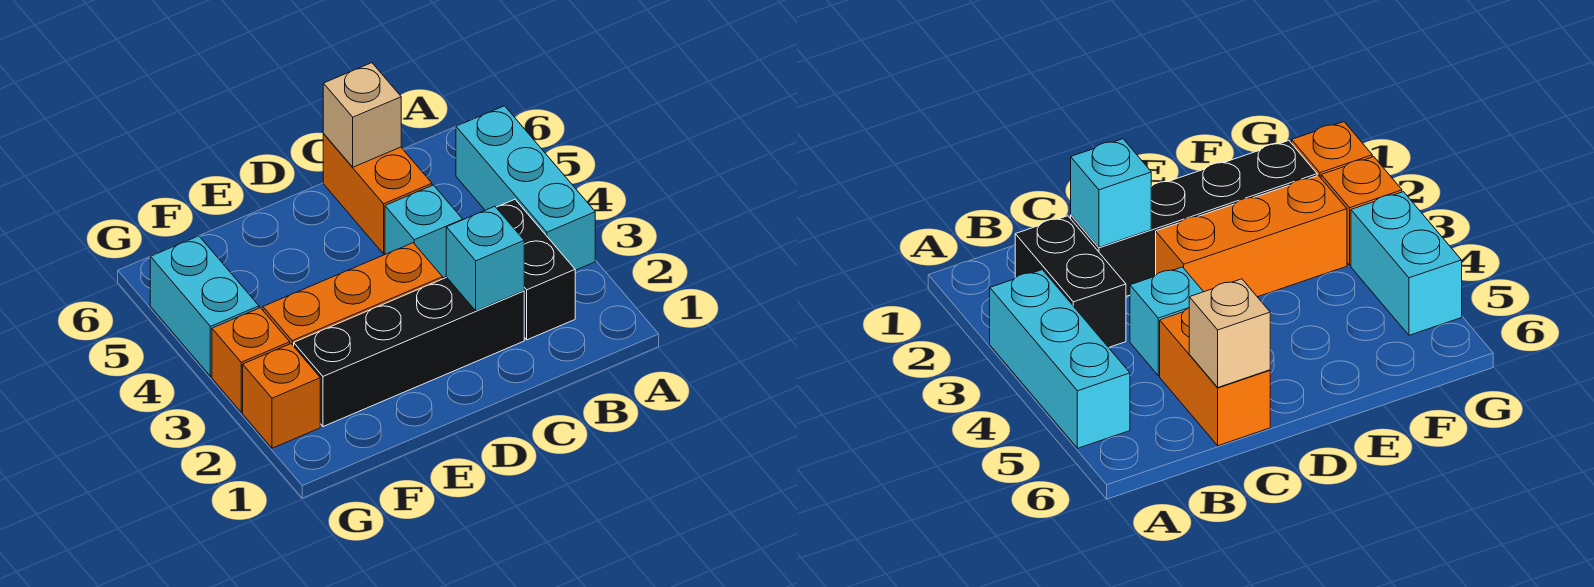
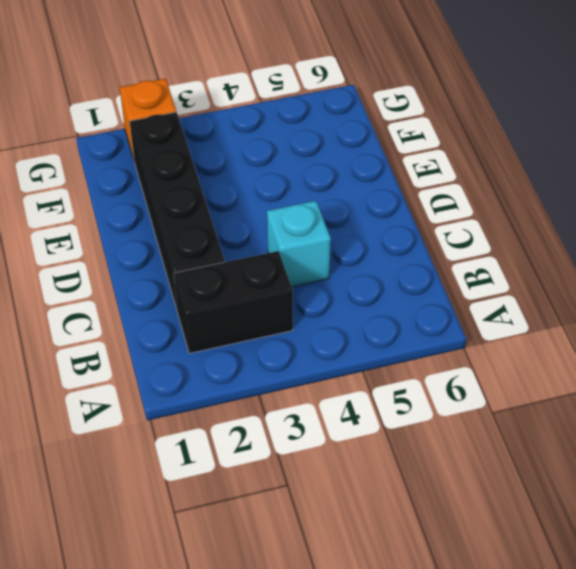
none -> cyan 1x3 brick [456,106,595,270]
none -> orange 1x2 brick [323,134,432,254]

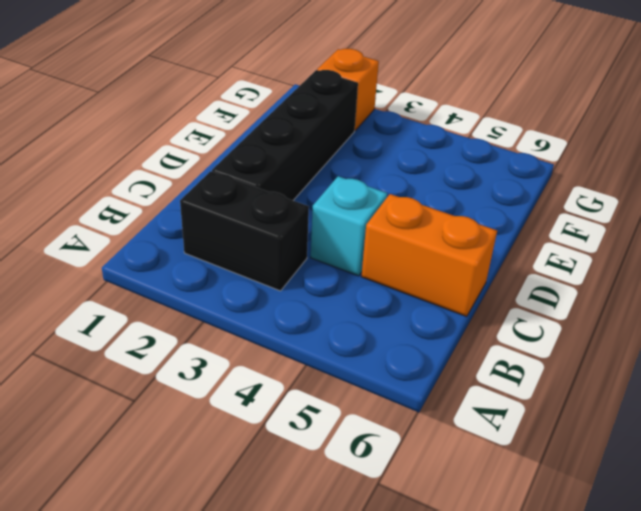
none -> cyan 1x3 brick [456,106,595,270]
none -> orange 1x3 brick [263,243,443,346]

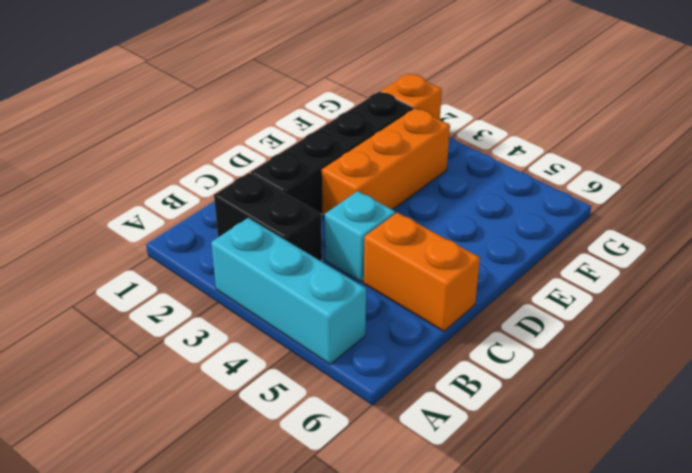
none -> orange 1x1 brick [212,308,290,412]
none -> cyan 1x2 brick [150,236,259,376]

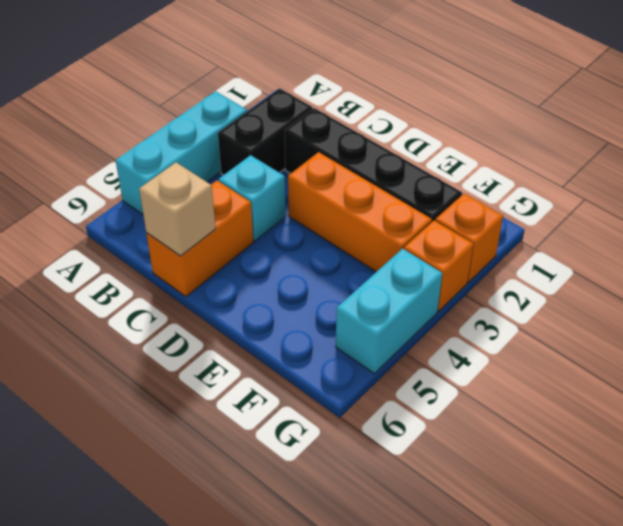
none -> cyan 1x1 brick [446,206,524,311]

